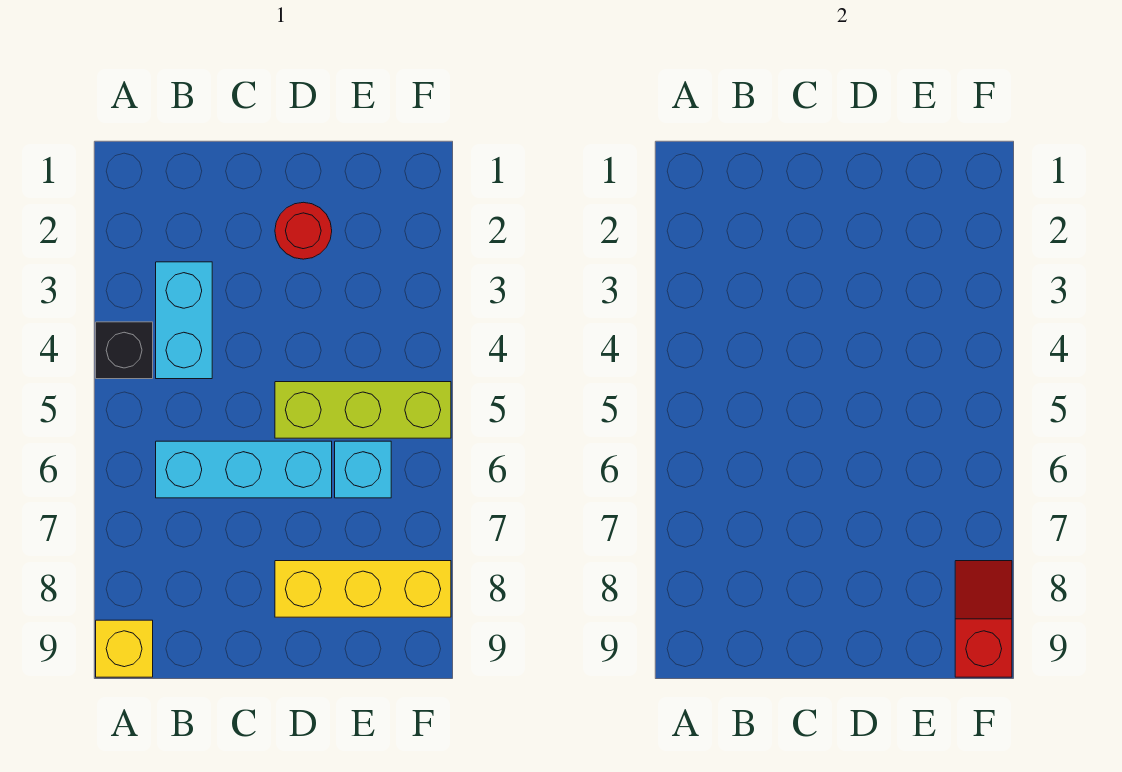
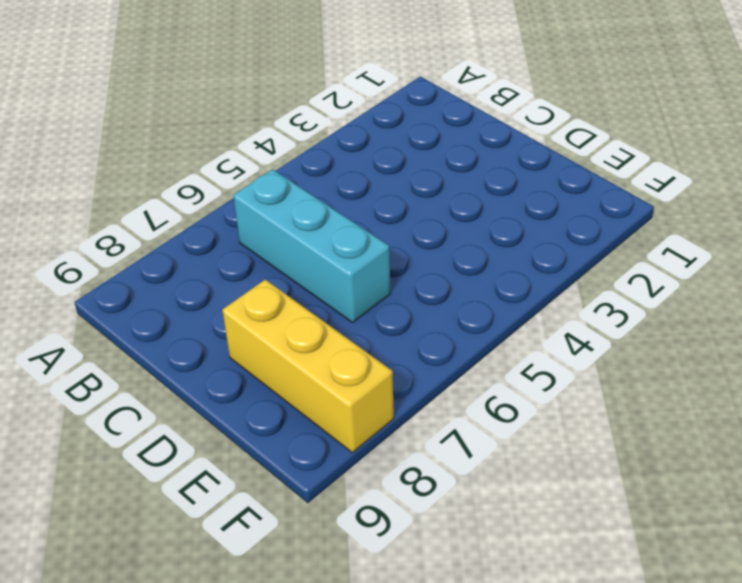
none -> black 1x1 brick [96,322,153,379]
none -> yellow 1x1 brick [96,620,153,677]

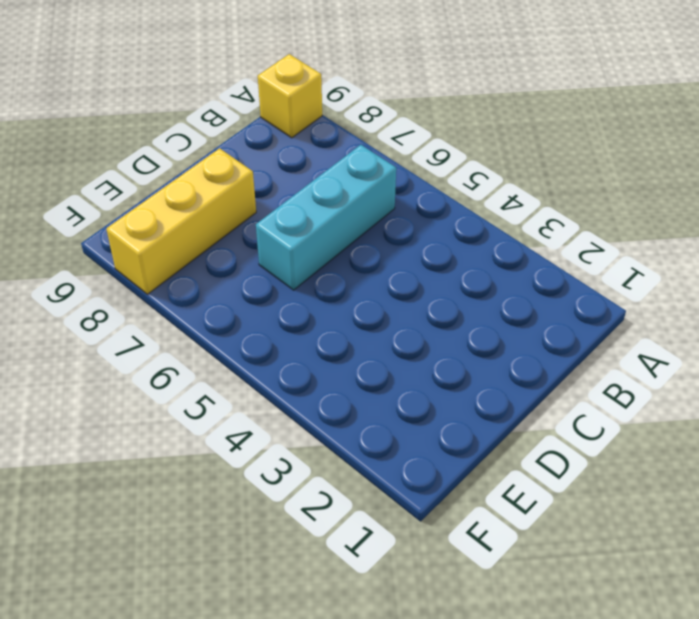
none -> black 1x1 brick [96,322,153,379]
none -> cyan 1x2 brick [156,262,212,379]

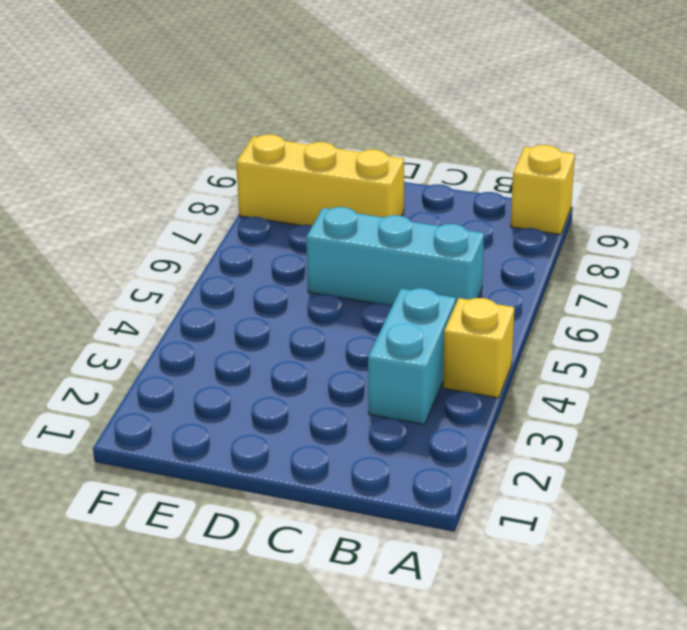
yellow 1x1 brick [443,298,514,398] -> black 1x1 brick [96,322,153,379]
none -> red 1x1 round brick [275,202,332,259]
none -> lime 1x3 brick [275,382,451,438]

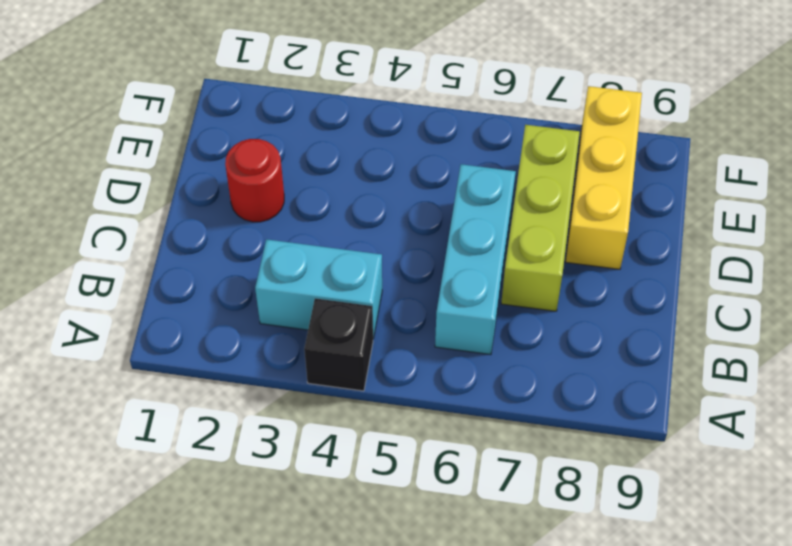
lime 1x3 brick [501,125,580,311] -> lime 1x3 brick moved to [275,382,451,438]
none -> yellow 1x1 brick [96,620,153,677]
none -> cyan 1x1 brick [335,441,391,498]

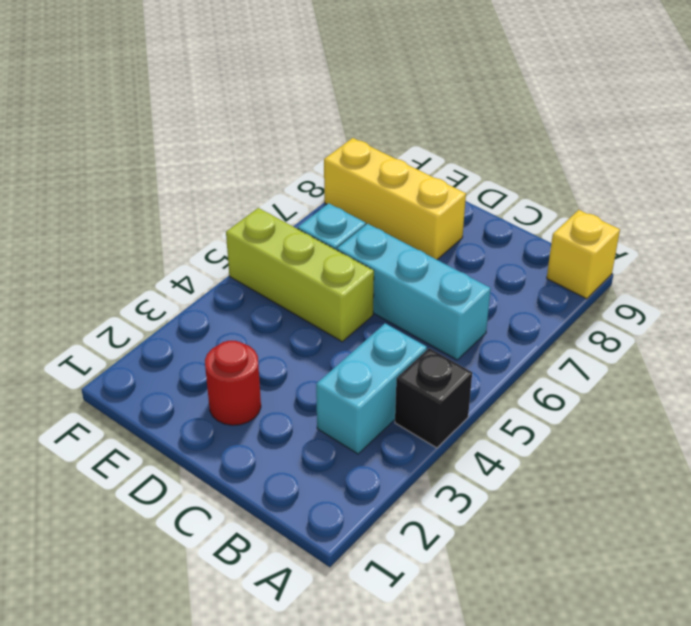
none -> red 1x2 slope [955,561,1012,677]

